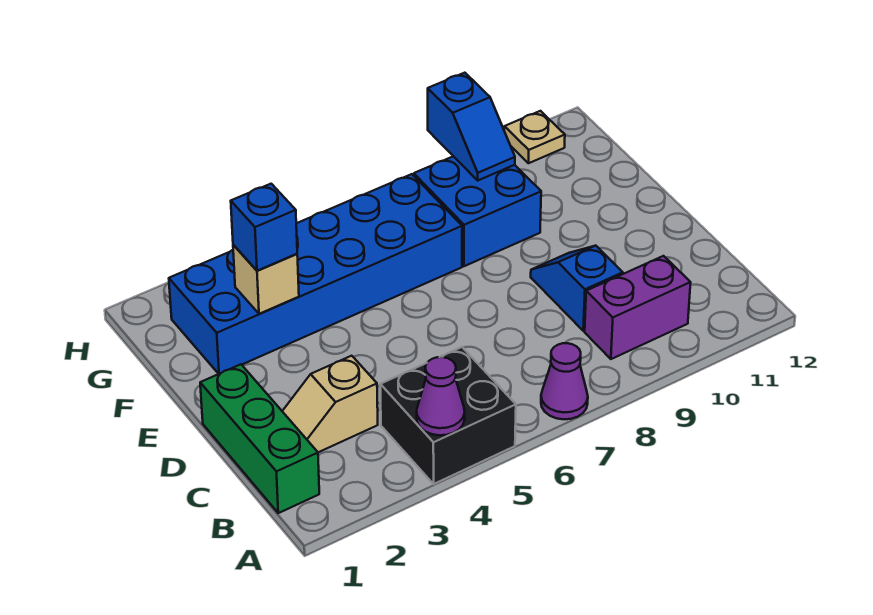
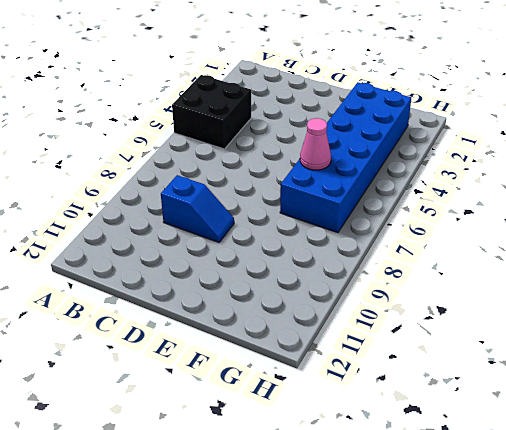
pink 1x1 cone [300,118,331,170] -> none
none -> purple 1x1 cone [541,343,588,419]
none -> green 1x3 brick [200,364,319,513]
none -> purple 1x2 brick [585,256,691,359]

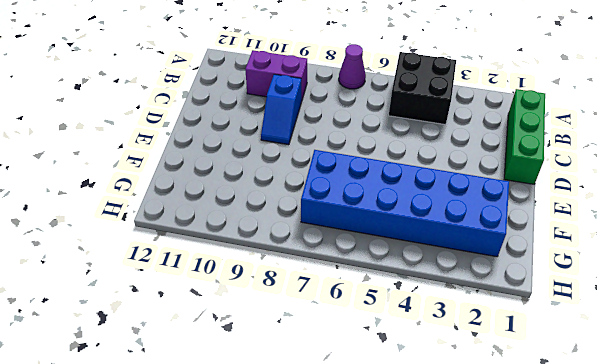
none -> tan 1x2 slope [282,356,378,452]
none -> blue 2x2 brick [414,156,541,266]
none -> tan 1x1 plate [504,111,565,163]

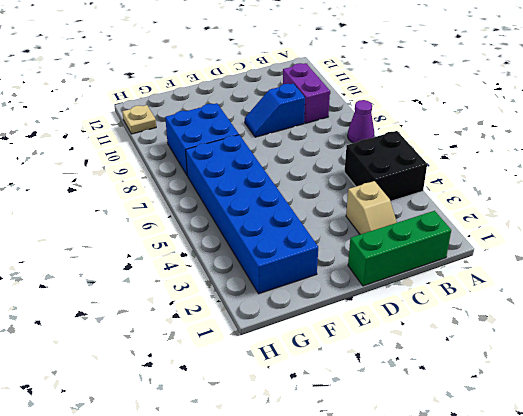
none -> purple 1x1 cone [417,357,465,435]
none -> tan 1x1 brick [233,245,299,314]
none -> blue 1x2 slope [428,73,515,180]

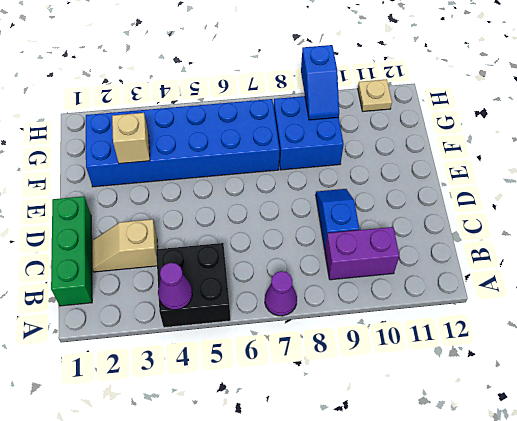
none -> blue 1x1 brick [231,184,297,271]

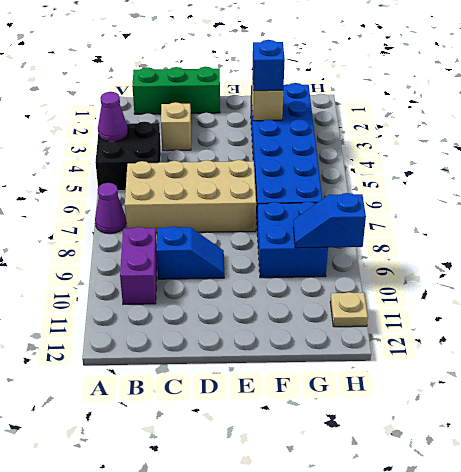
tan 2x4 brick [125,160,256,233] -> none

